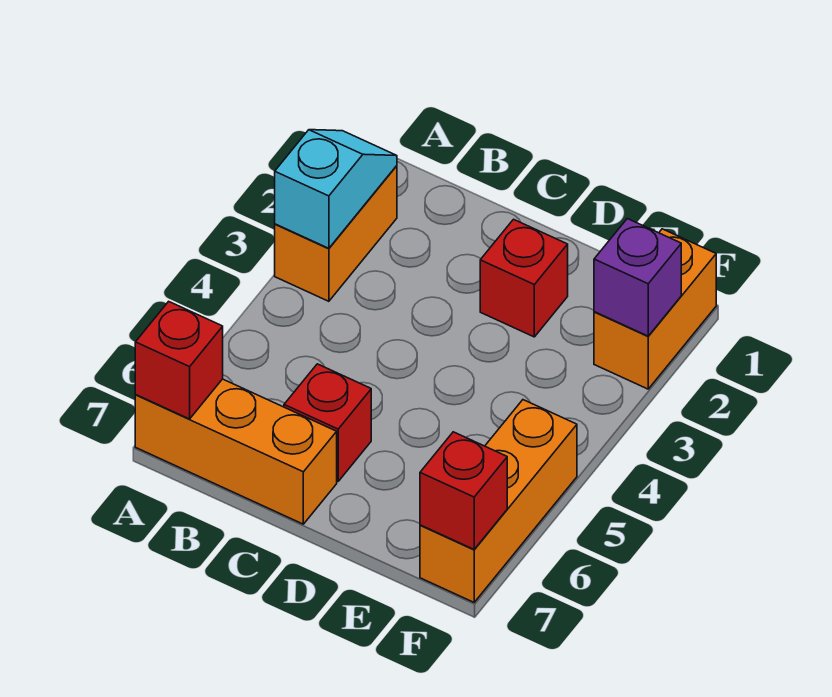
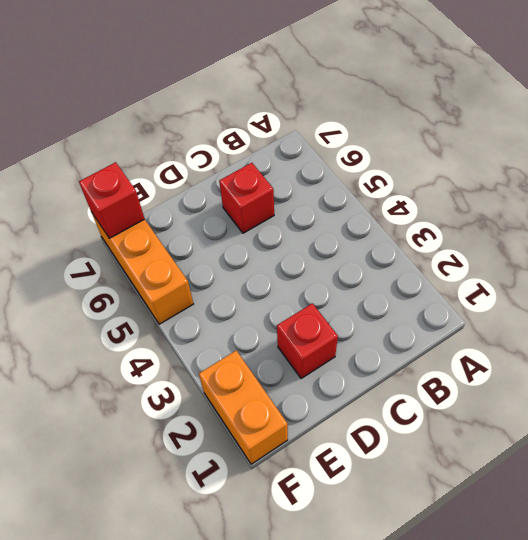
none -> orange 1x2 brick [275,166,397,301]
none -> orange 1x3 brick [135,379,337,524]

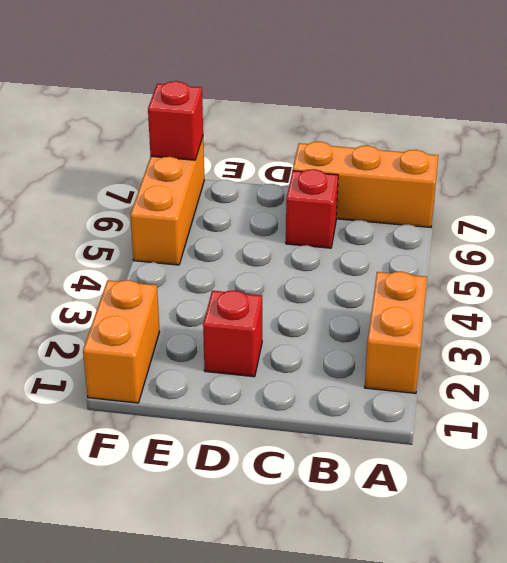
none -> cyan 1x2 slope [275,130,397,248]
none -> red 1x1 brick [135,301,223,419]

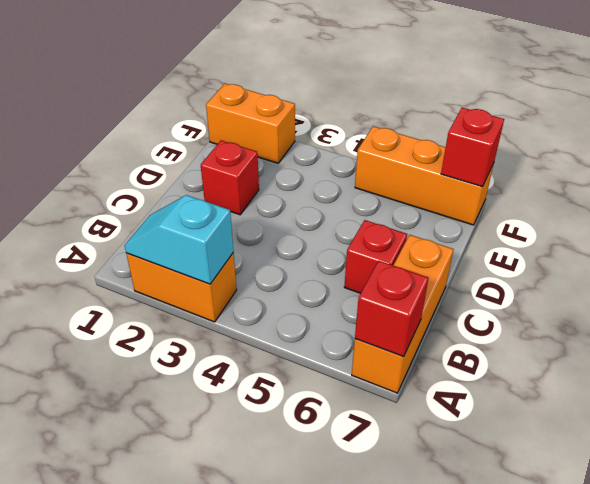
none -> purple 1x1 brick [594,219,681,336]

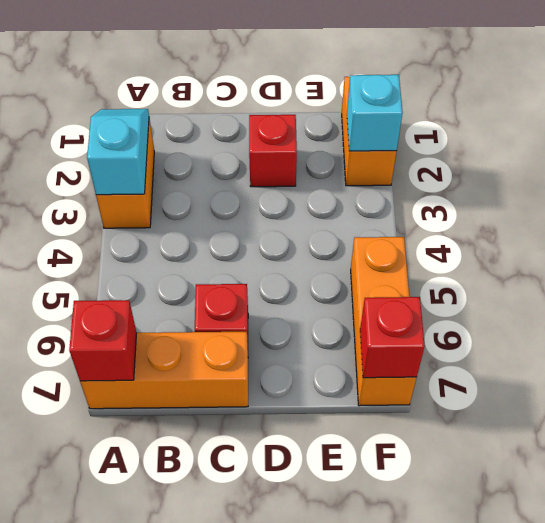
cyan 1x1 brick [347,75,403,151] -> purple 1x1 brick [594,219,681,336]

